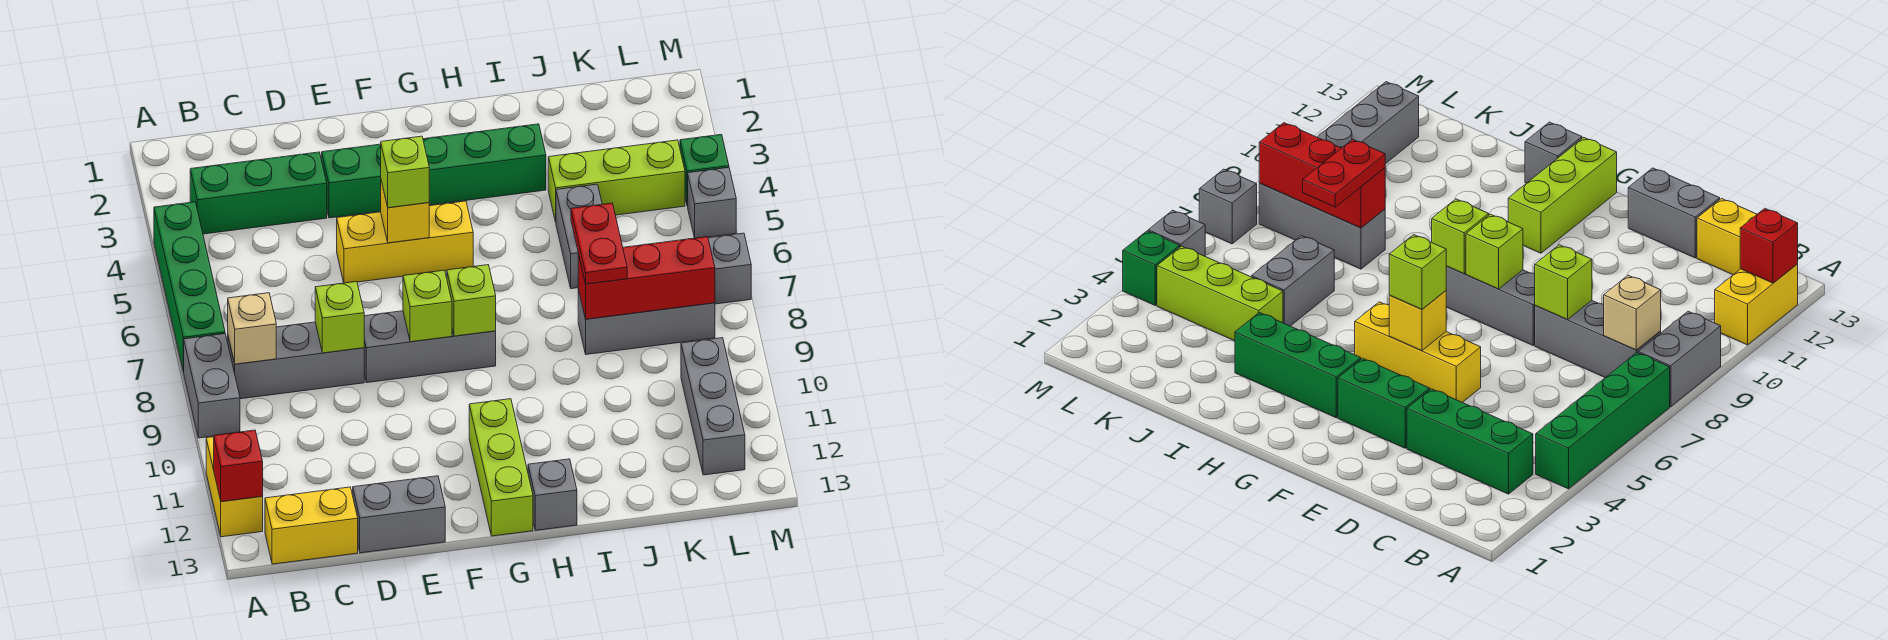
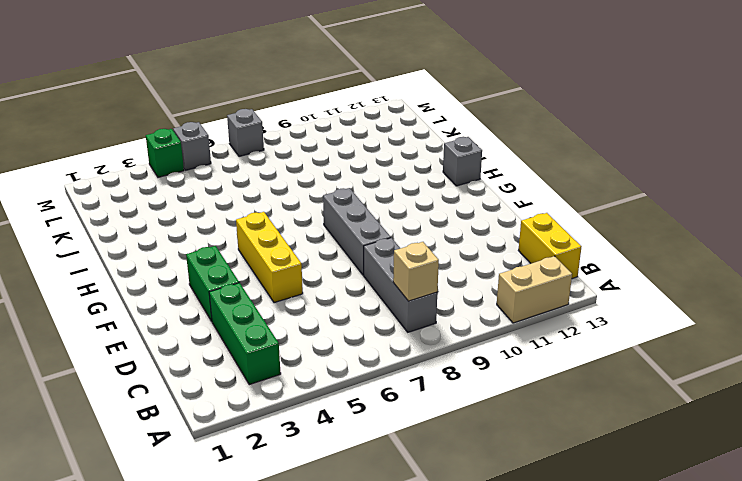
tan 1x2 brick [497,256,572,323] -> yellow 1x2 brick [206,437,263,537]
none -> green 1x4 brick [154,202,225,372]
none -> grey 1x2 brick [184,334,240,438]
none -> grey 1x2 brick [353,476,445,553]

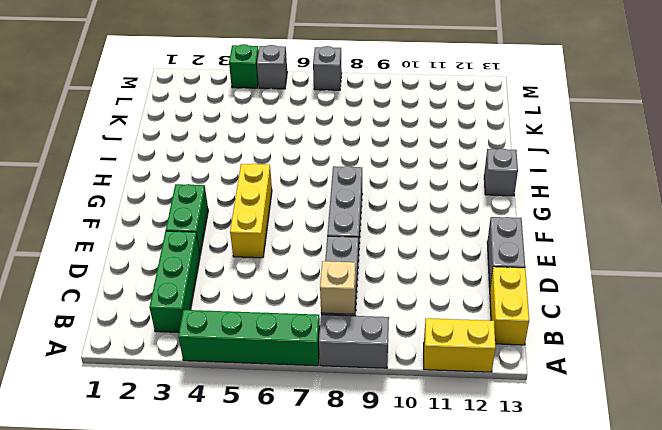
none -> green 1x3 brick [423,124,546,205]
none -> lime 1x3 brick [469,399,533,536]
none -> lime 1x3 brick [548,140,685,222]

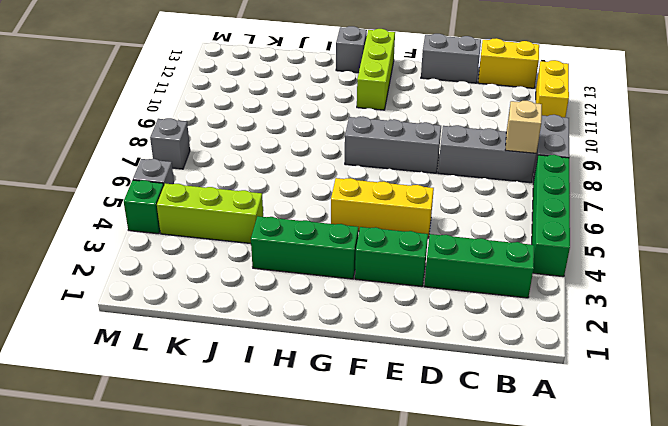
none -> grey 1x2 brick [556,184,602,289]
none -> grey 1x3 brick [578,289,715,354]
none -> grey 1x3 brick [681,338,745,475]

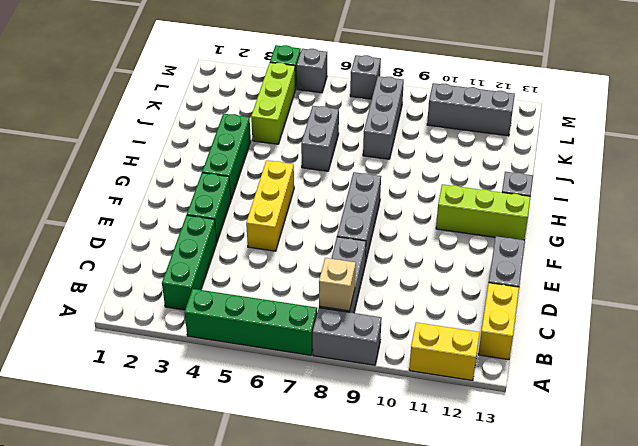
grey 1x2 brick [301,106,339,171] -> grey 1x2 brick turned to [556,184,602,289]
none -> red 1x1 brick [214,430,263,502]
none -> lime 1x1 brick [315,282,364,353]
none -> yellow 1x1 brick [381,181,429,243]

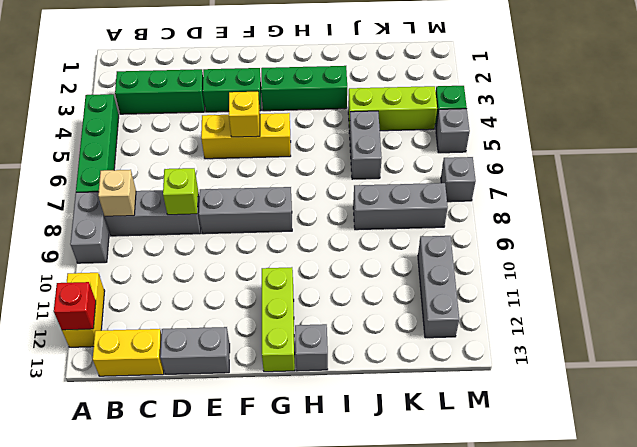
none -> lime 1x1 brick [403,270,452,342]
none -> lime 1x1 brick [447,265,496,336]
none -> red 1x3 brick [578,237,715,319]

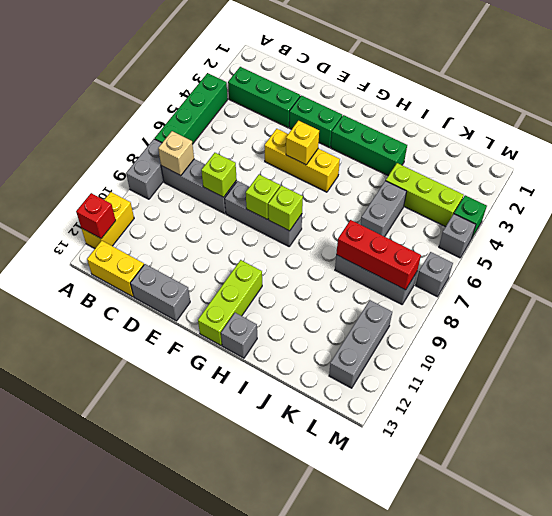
none -> lime 1x1 brick [381,136,429,208]
none -> red 1x2 plate [571,203,627,284]

